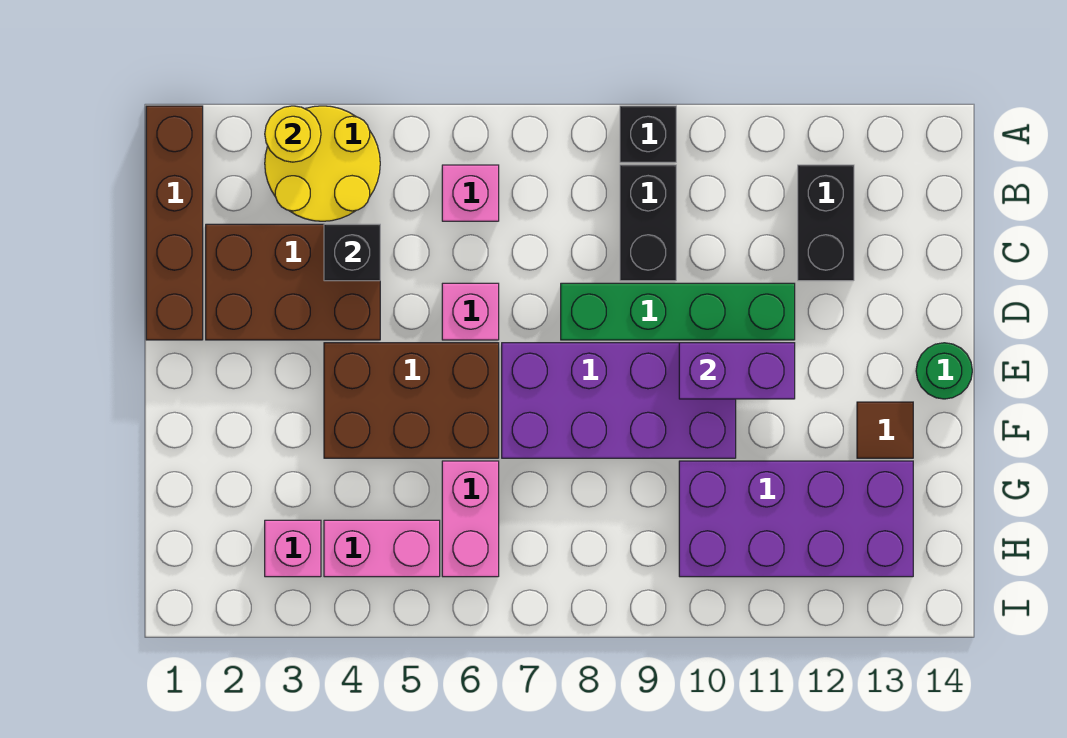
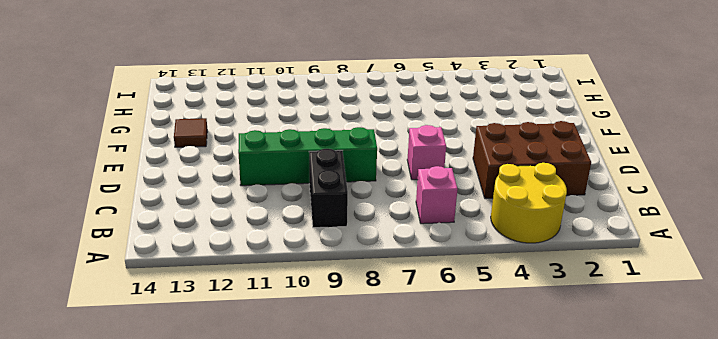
none -> brown 1x4 brick [146,106,203,340]
none -> black 1x1 brick [620,106,676,162]
none -> black 1x2 brick [798,165,854,281]

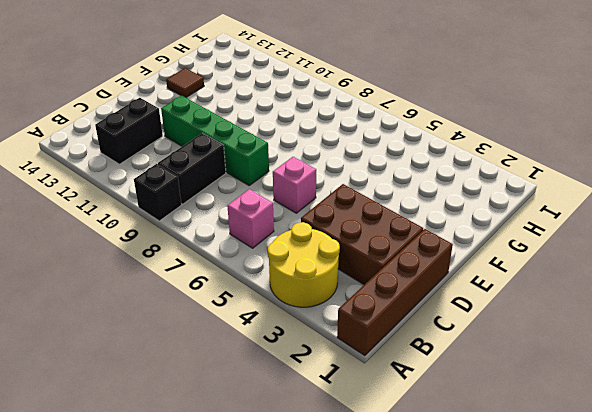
none -> brown 2x3 brick [324,343,499,458]
none -> purple 2x4 brick [502,343,736,458]
none -> green 1x1 round brick [916,343,972,399]

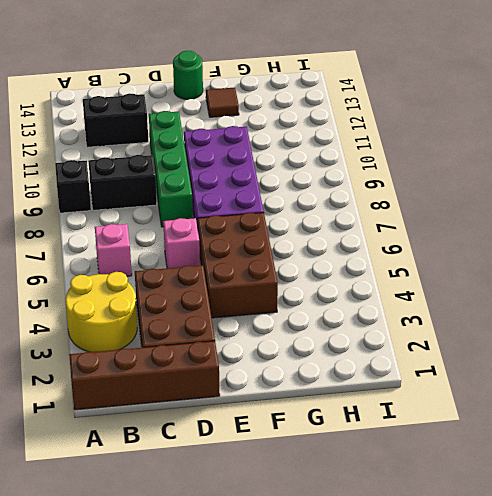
none -> pink 1x2 brick [442,461,499,577]
none -> purple 2x4 brick [679,461,913,577]
none -> pink 1x1 brick [265,520,321,577]

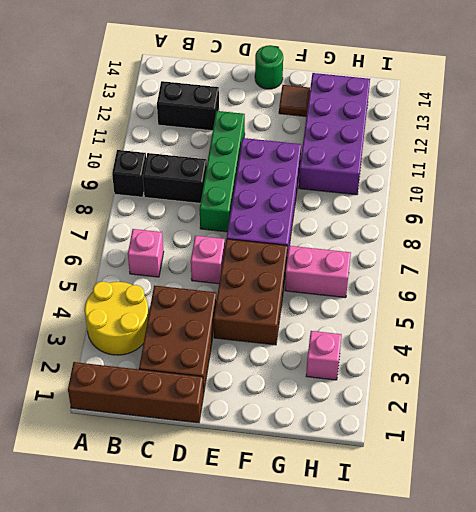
none -> pink 1x2 brick [324,520,440,577]
none -> yellow 1x1 round brick [265,106,321,162]
none -> black 1x1 brick [324,224,380,281]

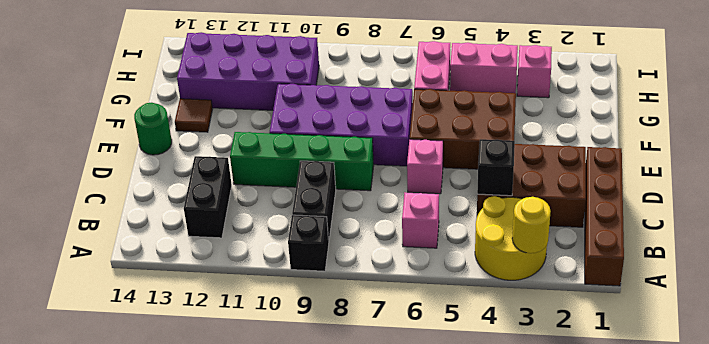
none -> purple 1x2 brick [679,343,795,399]

